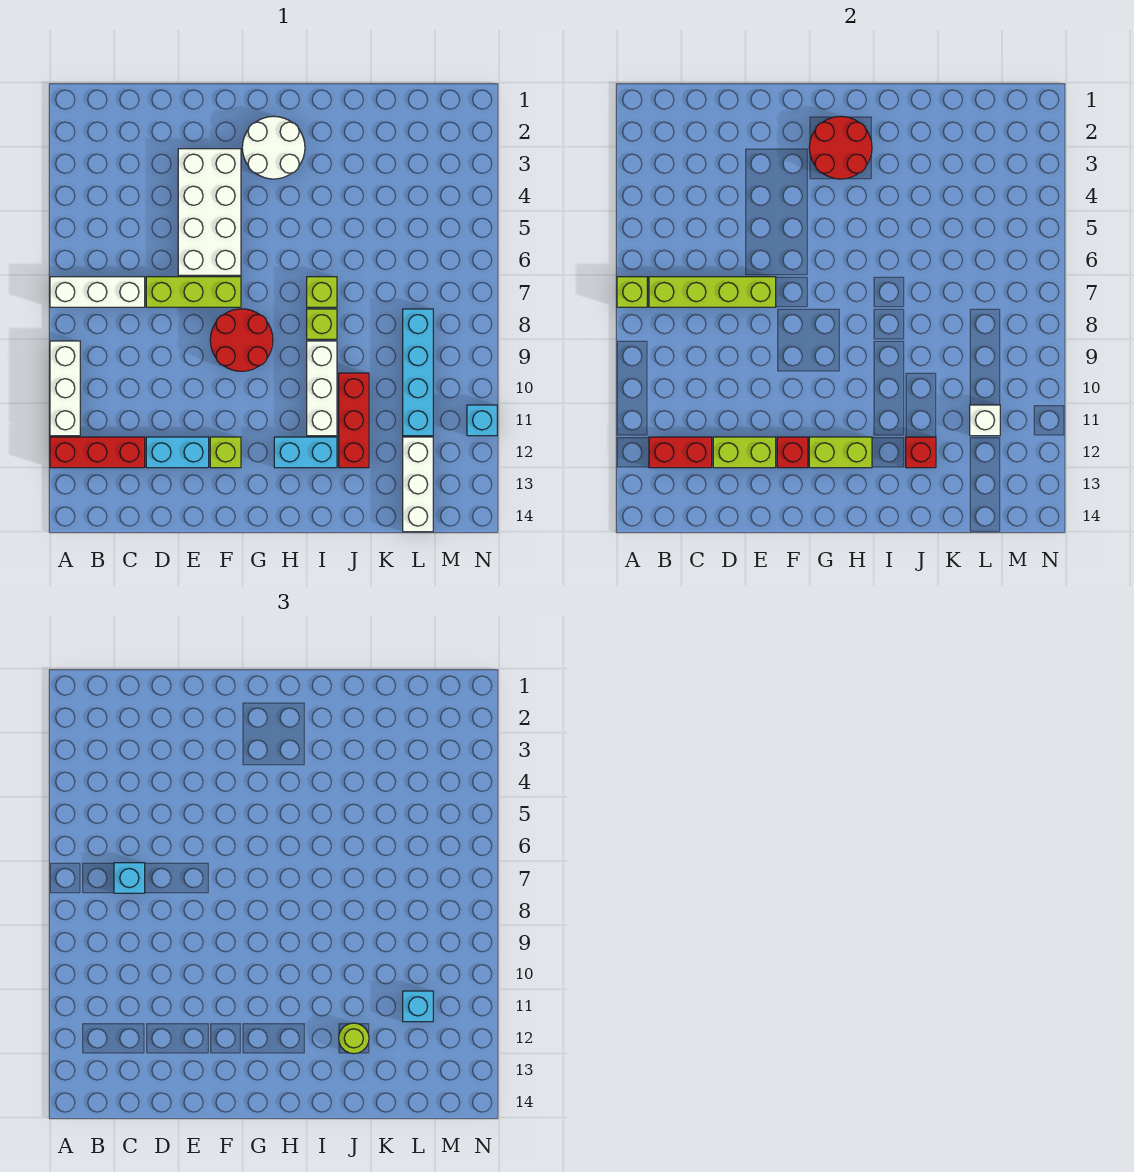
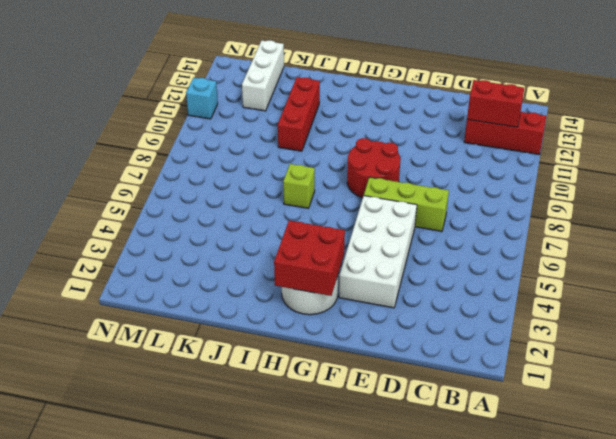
red 2x2 brick [274,221,345,296] -> red 2x2 round brick [809,116,872,179]
none -> white 1x3 brick [50,277,145,307]
none -> white 1x3 brick [50,341,80,436]
none -> cyan 1x2 brick [146,437,209,468]

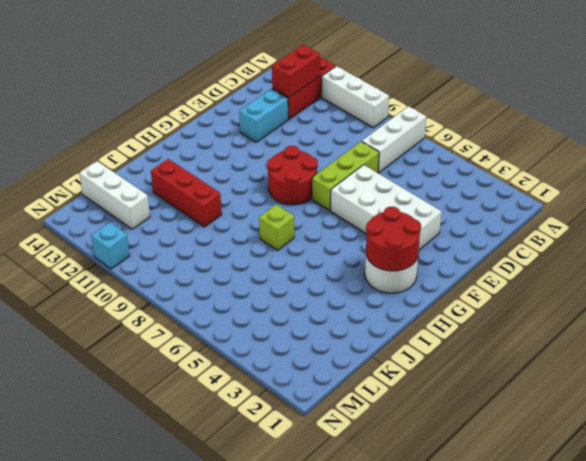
none -> lime 1x1 brick [210,437,241,468]
none -> cyan 1x2 brick [274,437,337,468]
none -> lime 1x1 brick [307,309,337,339]

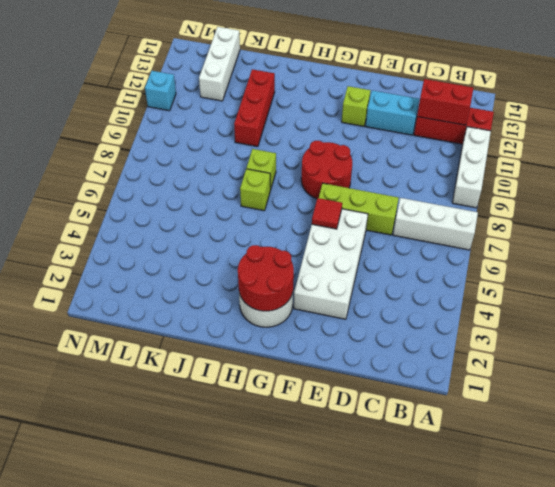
red 1x1 tile [312,198,342,229] -> none
none -> cyan 1x2 brick [274,437,337,468]
none -> white 1x3 brick [307,341,337,436]
none -> cyan 1x4 brick [403,309,433,436]

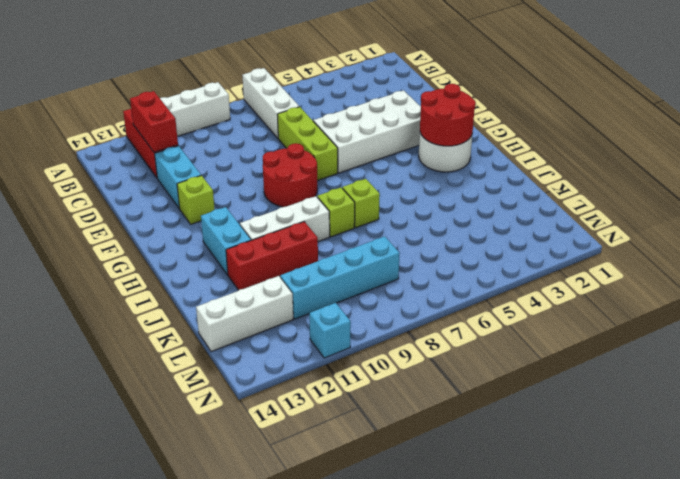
none -> lime 1x1 brick [617,277,647,307]
none -> lime 1x4 brick [649,277,776,307]
none -> lime 1x2 brick [713,437,776,468]

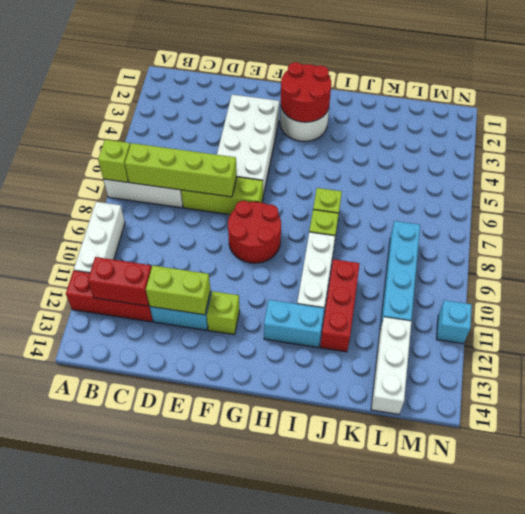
none -> red 1x1 brick [777,437,808,468]
none -> lime 1x2 brick [809,437,872,468]
none -> red 1x1 brick [906,437,936,468]

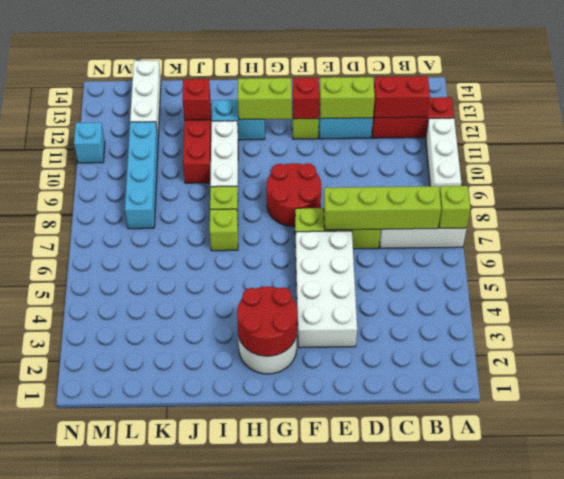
none -> white 1x1 brick [970,405,1000,436]
none -> cyan 1x1 brick [114,863,145,893]
none -> lime 1x1 round brick [339,1023,369,1054]

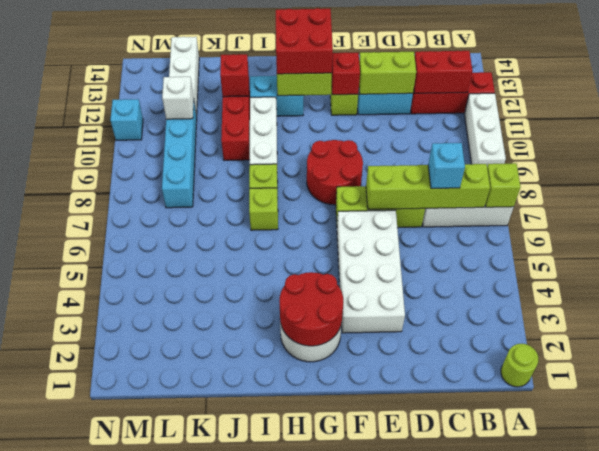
lime 1x1 round brick [501,344,538,387] -> lime 1x1 round brick moved to [339,1023,369,1054]
red 2x2 brick [276,8,333,74] -> none
none -> cyan 1x1 brick [403,991,433,1022]

